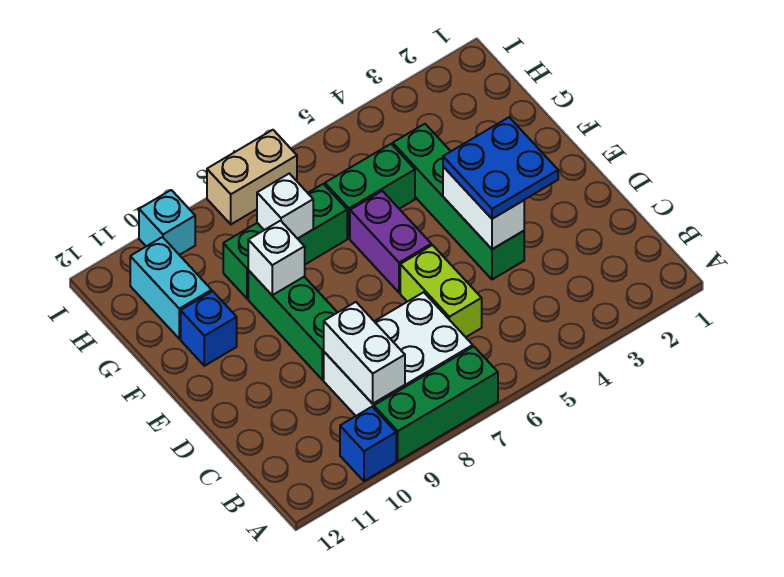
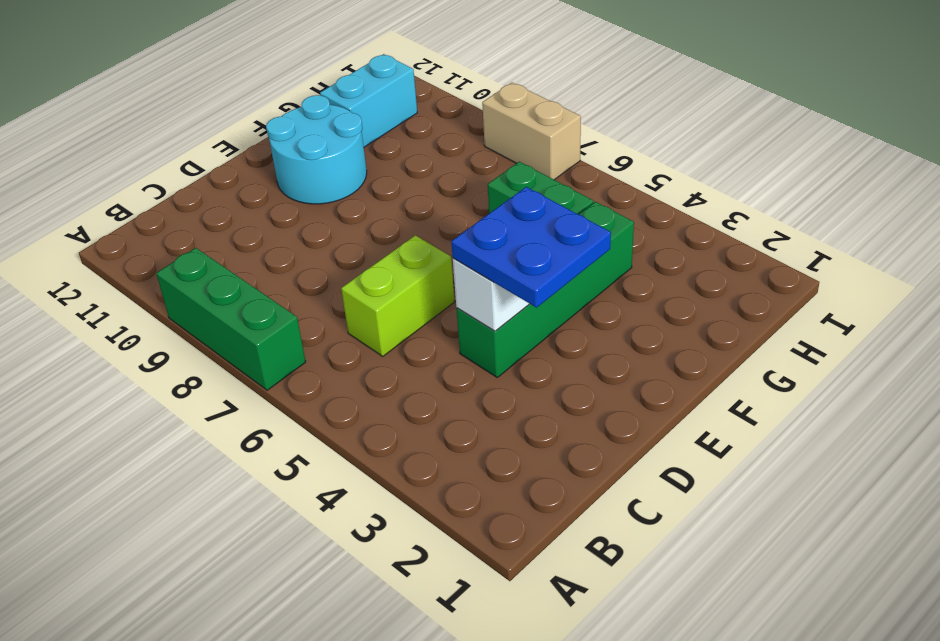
cyan 2x2 round brick [266,95,367,204] -> blue 1x1 brick [181,291,237,366]
none -> blue 1x1 brick [340,407,396,481]
none -> white 2x3 brick [324,292,473,416]
none -> green 1x3 brick [248,270,338,380]

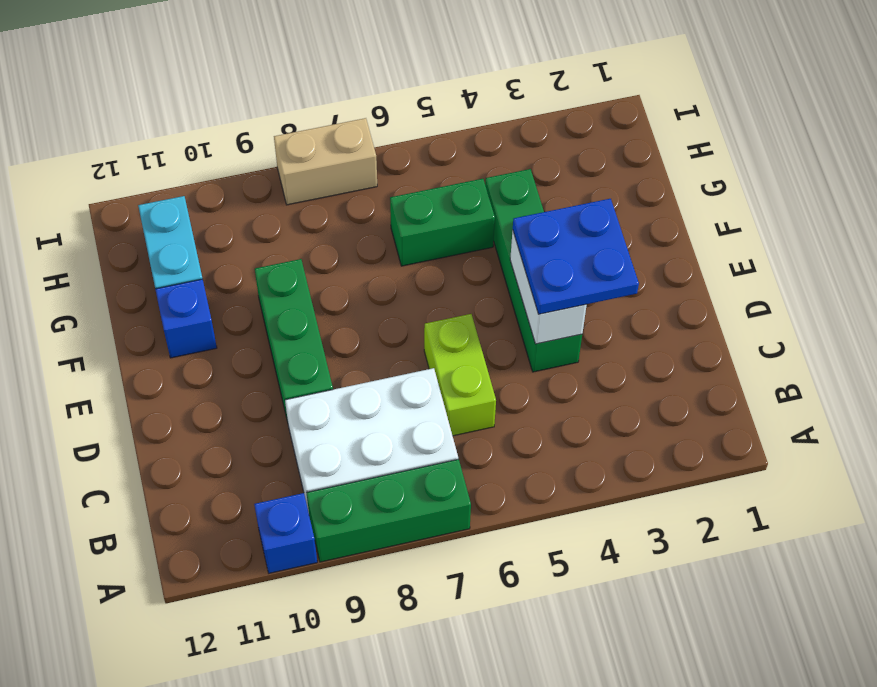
none -> purple 1x2 brick [350,191,431,293]
none -> green 1x3 brick [223,184,347,299]
none -> cyan 1x1 brick [139,190,195,255]

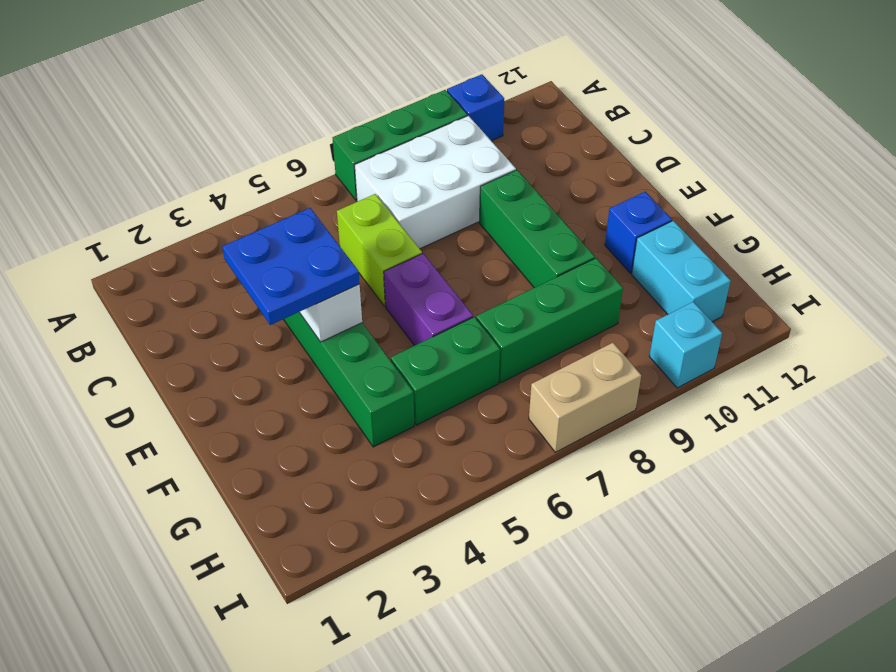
none -> white 1x2 brick [324,302,405,404]
none -> white 1x1 brick [248,221,305,295]
none -> white 1x1 brick [257,173,313,239]

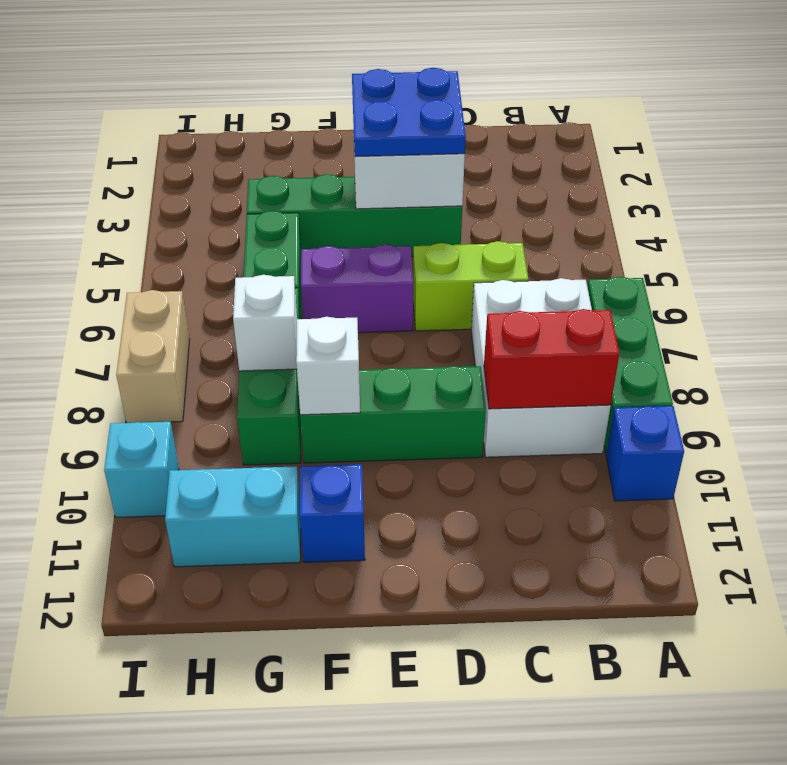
red 1x2 brick [484,309,619,409] -> white 1x2 brick [324,302,405,404]

